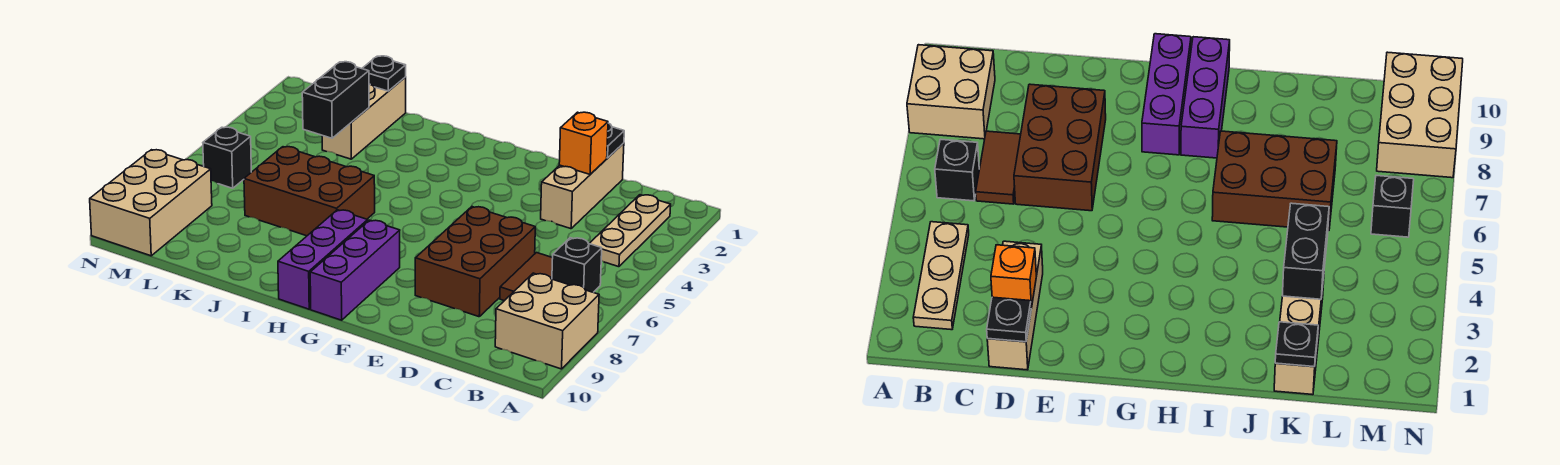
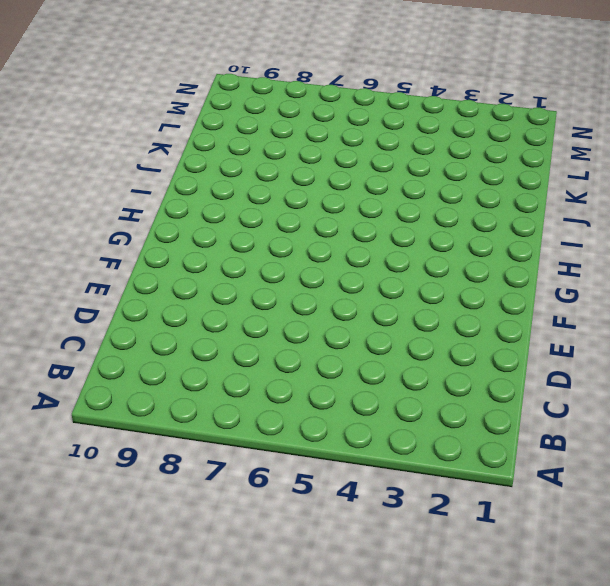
none -> tan 2x2 brick [495,273,599,369]
none -> tan 1x3 plate [589,195,671,267]
none -> black 1x1 brick [552,238,602,292]

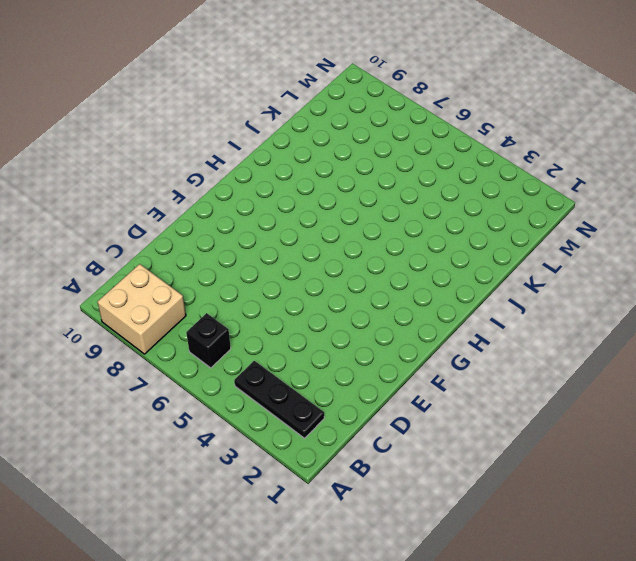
black 1x3 plate [234,361,324,438] -> tan 1x3 plate [589,195,671,267]
none -> brown 1x2 tile [500,253,553,301]
none -> tan 1x3 brick [541,143,624,229]
none -> brown 2x3 brick [415,207,535,317]

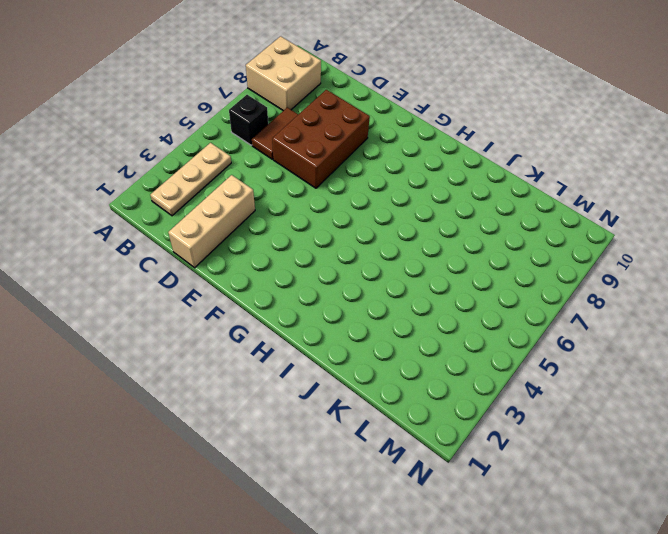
none -> purple 1x3 brick [310,220,400,320]
none -> purple 1x3 brick [278,210,368,309]
none -> brown 2x3 brick [244,147,375,236]

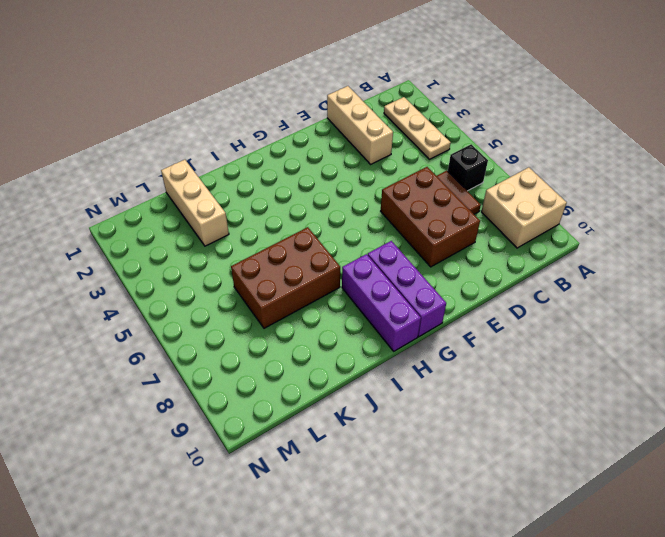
none -> black 1x1 brick [203,127,251,188]
none -> tan 2x3 brick [90,150,212,256]
none -> black 1x1 plate [607,123,624,158]

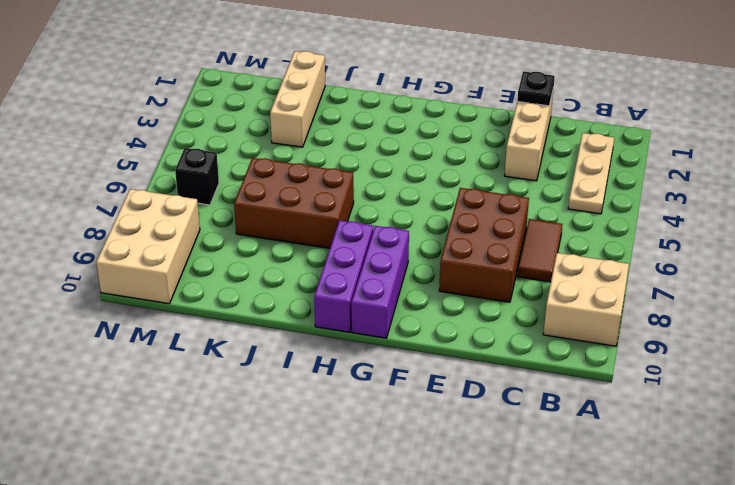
none -> black 1x1 brick [552,238,602,292]
none -> orange 1x1 brick [559,112,608,174]
none -> black 1x1 plate [362,56,406,91]

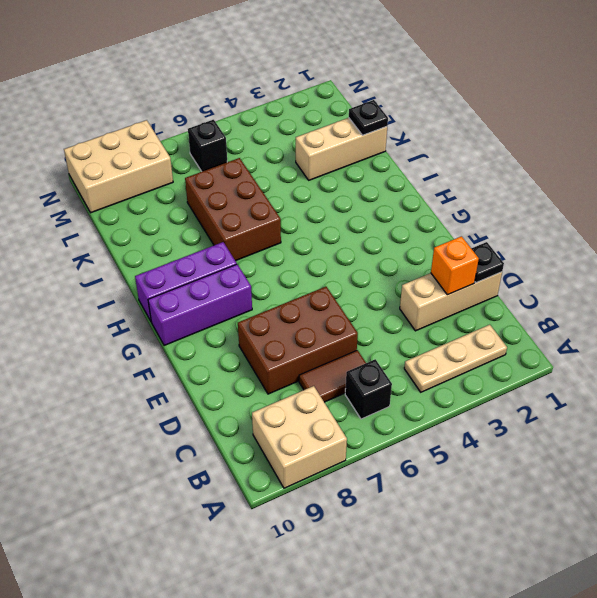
none -> black 1x2 brick [302,62,369,138]

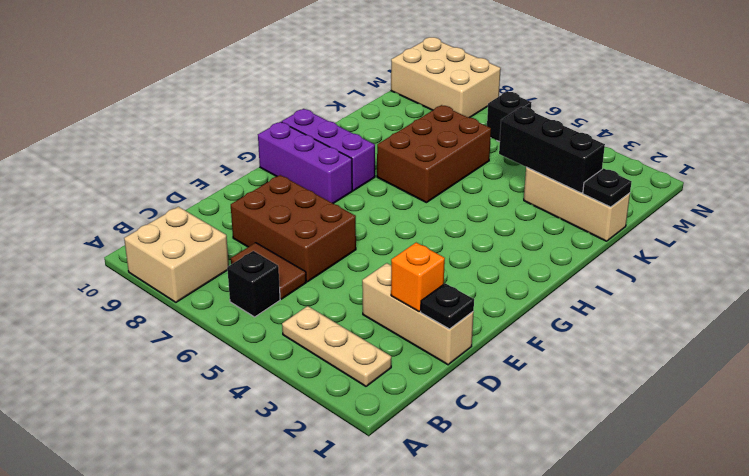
black 1x3 brick [499,107,605,193] -> black 1x2 brick [302,62,369,138]

